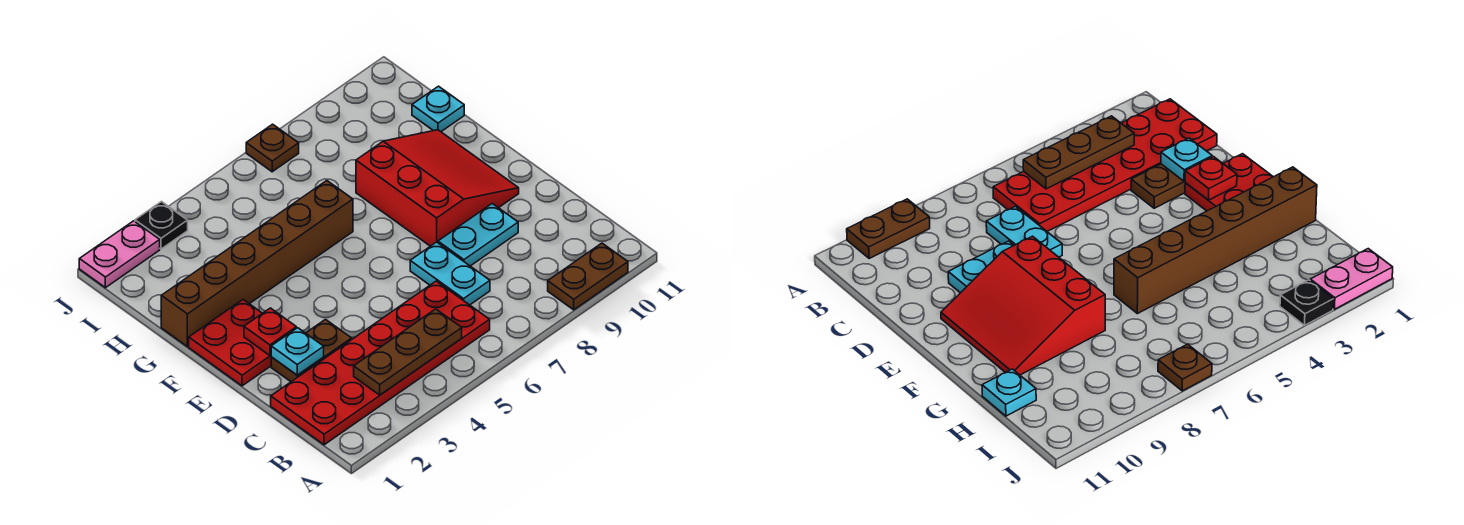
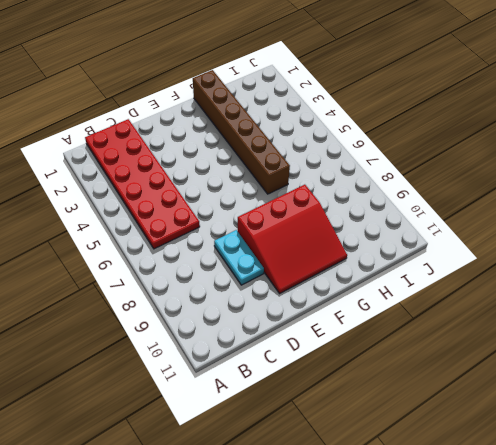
none -> brown 1x2 plate [548,243,628,310]
none -> cyan 1x2 plate [410,242,490,305]
none -> brown 1x2 plate [271,320,352,382]

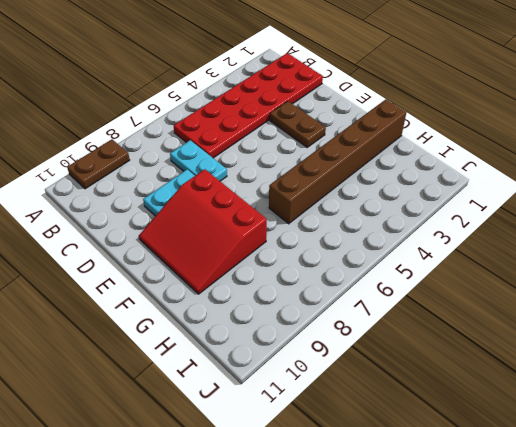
brown 1x2 plate [270,101,326,147] -> brown 1x2 plate turned to [271,320,352,382]
none -> red 2x2 plate [189,300,271,386]
none -> cyan 1x1 plate [412,86,464,132]
none -> pink 1x2 plate [79,221,160,288]

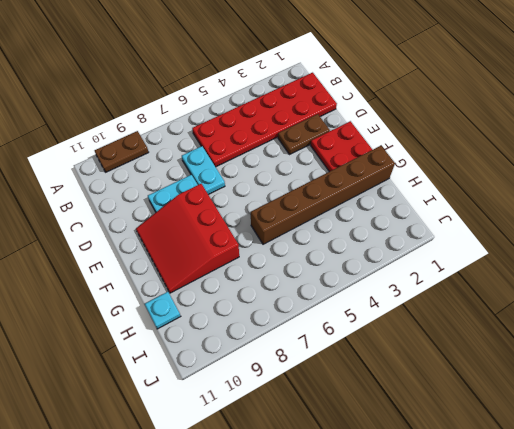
none -> pink 1x2 plate [79,221,160,288]
none -> black 1x1 plate [135,202,188,249]
none -> brown 1x1 plate [246,124,299,172]

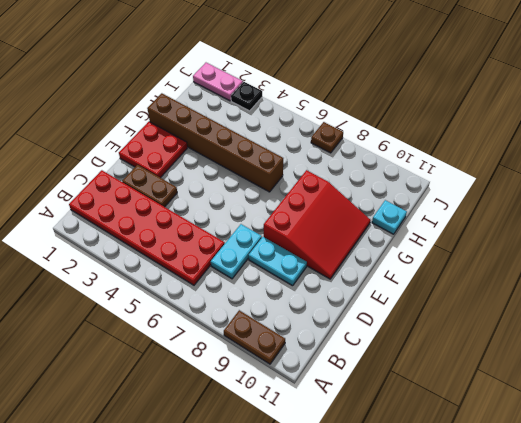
none -> brown 1x3 plate [354,309,462,395]
none -> cyan 1x1 plate [271,328,324,375]
none -> red 1x1 plate [244,308,296,355]

